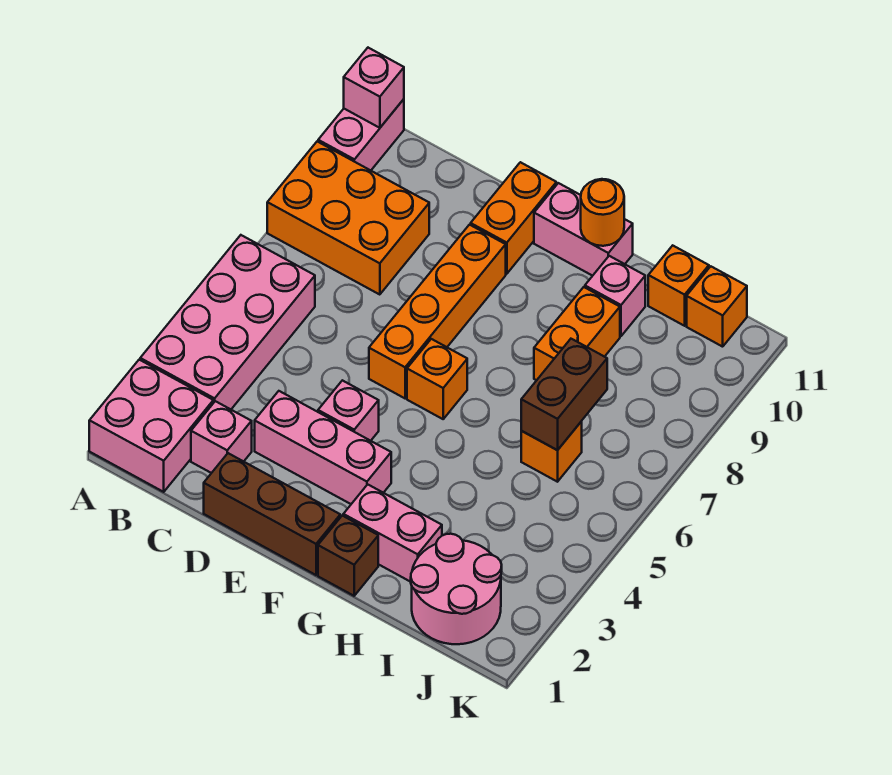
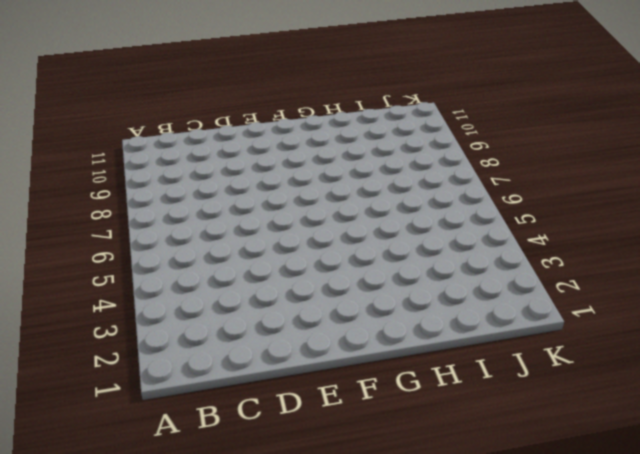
none -> pink 2x2 brick [89,360,213,492]
none -> pink 2x4 brick [140,235,315,409]
none -> orange 2x3 brick [267,142,429,295]

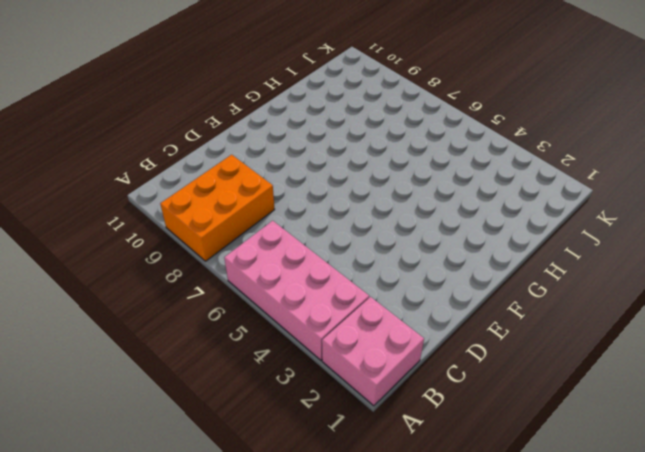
none -> pink 1x2 brick [318,99,404,170]
none -> pink 1x1 brick [191,401,252,473]
none -> brown 1x3 brick [204,453,340,575]

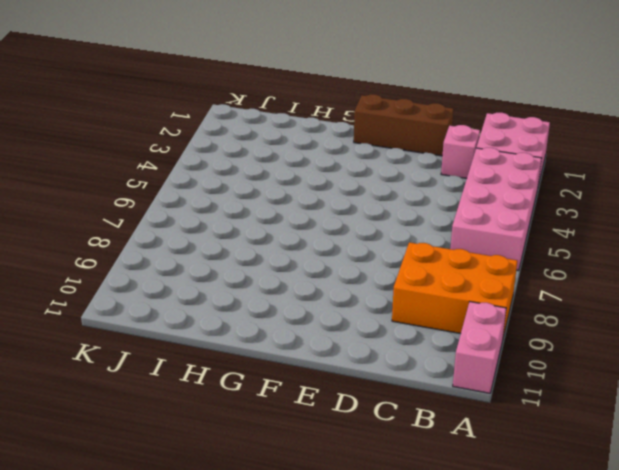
none -> pink 1x3 brick [255,391,391,504]
none -> pink 1x1 brick [318,380,379,441]
none -> orange 1x4 brick [369,225,506,398]

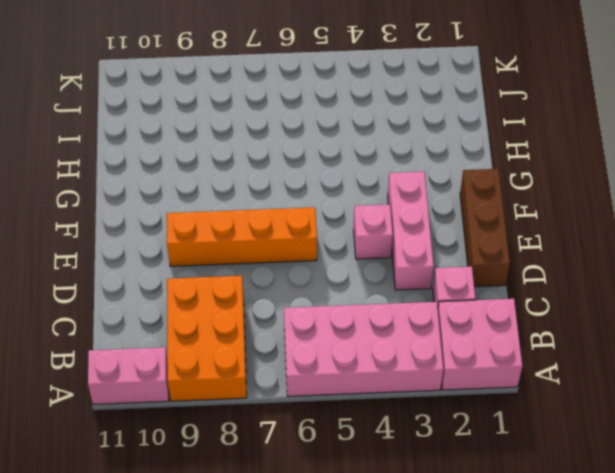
none -> orange 1x2 brick [471,162,556,274]
none -> orange 1x1 brick [407,339,467,419]
none -> pink 1x2 brick [534,183,633,276]

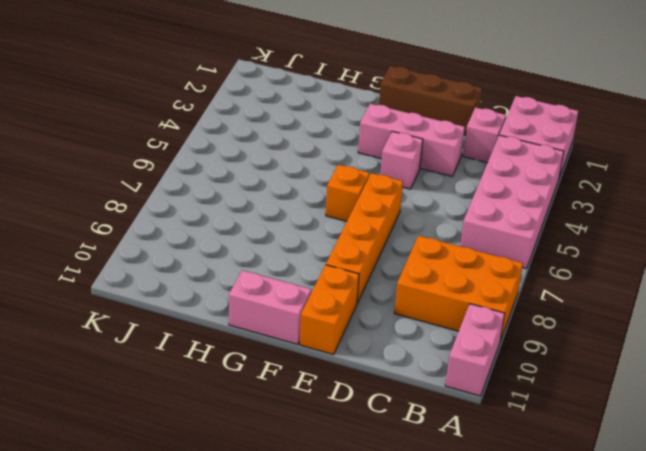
none -> brown 1x1 brick [318,516,378,596]
none -> pink 1x2 brick [343,484,442,582]
none -> orange 1x2 brick [534,287,620,380]

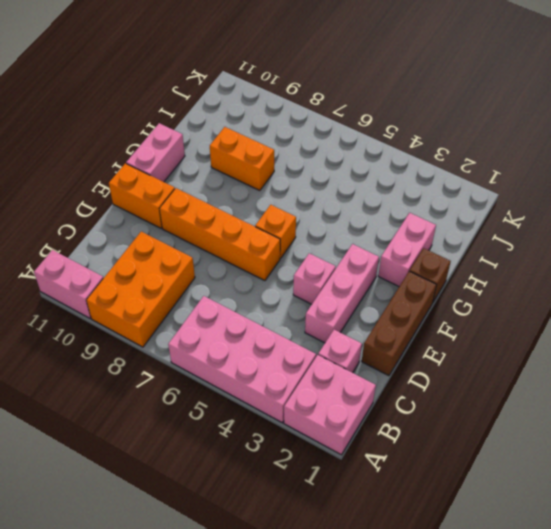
none -> pink 1x1 brick [585,256,645,336]
none -> pink 2x2 round brick [411,534,502,644]
none -> orange 1x1 brick [521,421,582,482]

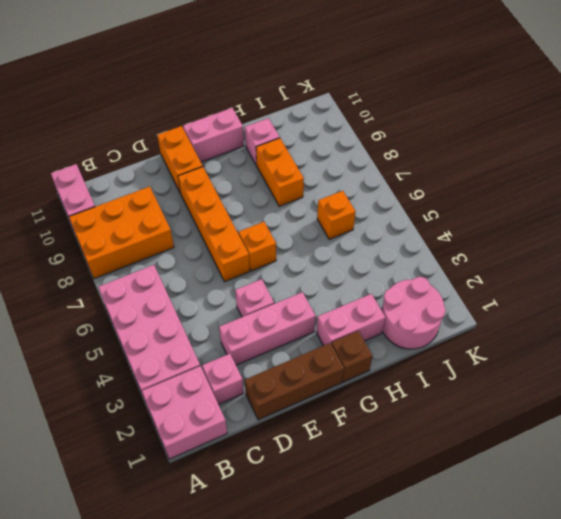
none -> orange 1x1 brick [648,246,709,326]
none -> orange 1x1 brick [687,266,747,347]
none -> pink 1x1 brick [344,48,404,128]

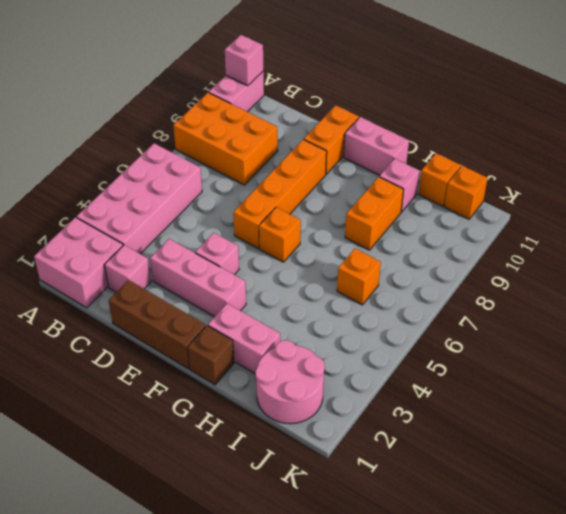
none -> orange 1x1 round brick [581,179,624,246]
none -> brown 1x2 brick [521,339,607,450]

